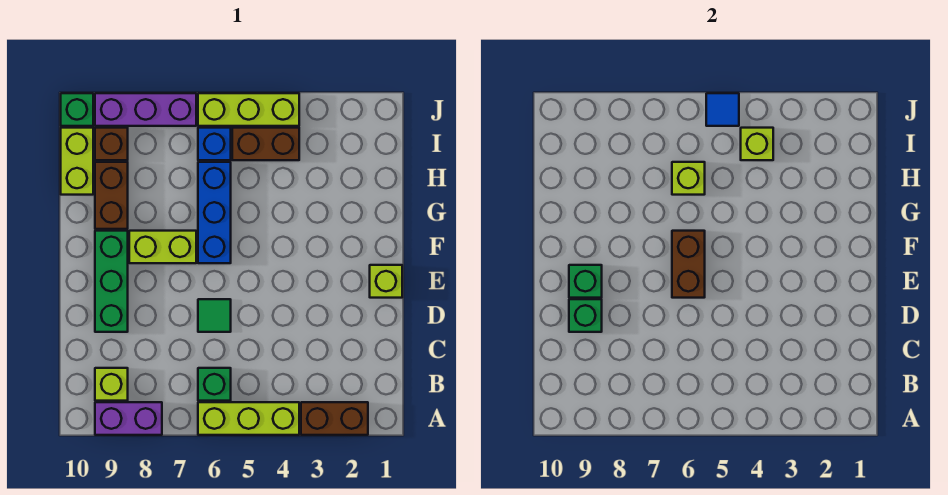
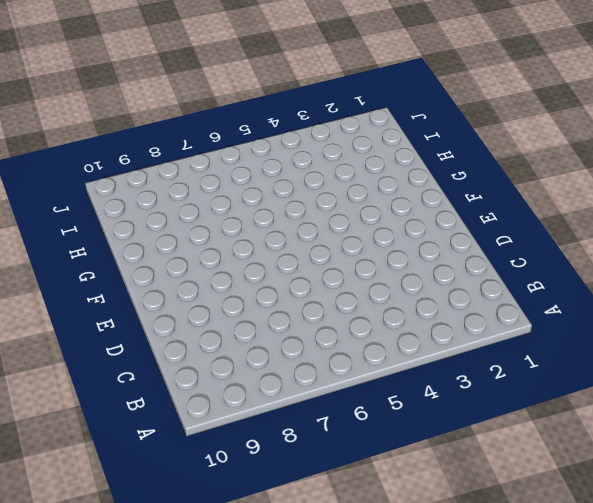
none -> brown 1x2 brick [301,402,368,435]
none -> lime 1x3 brick [198,402,299,435]
none -> purple 1x2 brick [95,402,162,435]

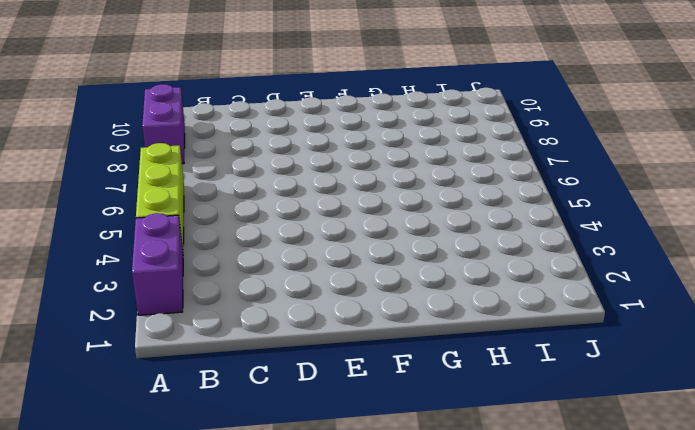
purple 1x2 brick [132,213,183,315] -> brown 1x2 brick [301,402,368,435]
none -> green 1x1 brick [198,368,231,401]
none -> lime 1x1 brick [95,368,128,401]
none -> green 1x1 tile [198,299,231,332]

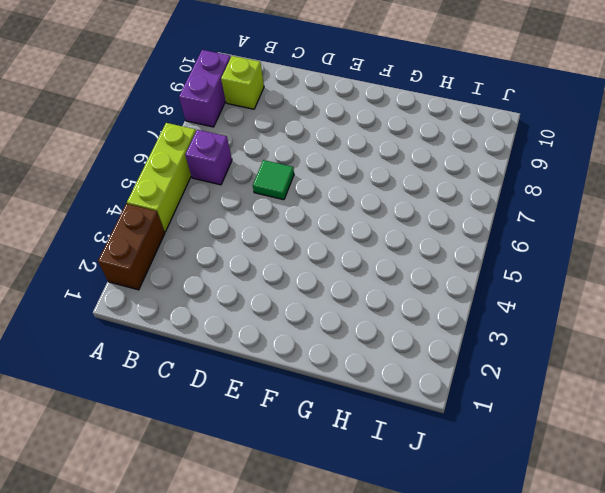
purple 1x1 brick [185,130,232,185] -> green 1x1 brick [198,368,231,401]
none -> green 1x3 brick [95,231,128,332]
none -> lime 1x1 brick [370,265,402,298]
none -> blue 1x3 brick [198,162,231,263]

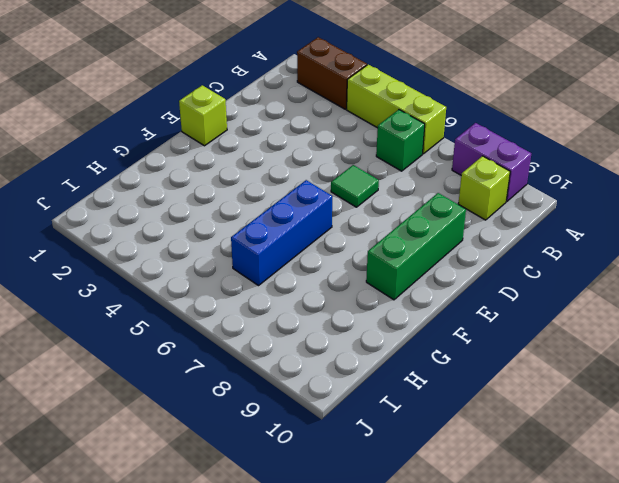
none -> lime 1x2 brick [129,231,196,263]
none -> brown 1x2 brick [95,162,128,229]
none -> lime 1x2 brick [61,128,93,195]

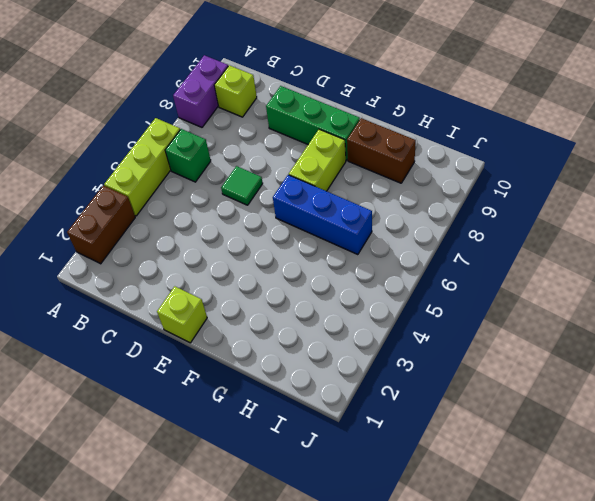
none -> lime 1x2 brick [61,128,93,195]
none -> brown 1x2 brick [232,128,299,160]
none -> blue 1x1 brick [198,128,231,160]

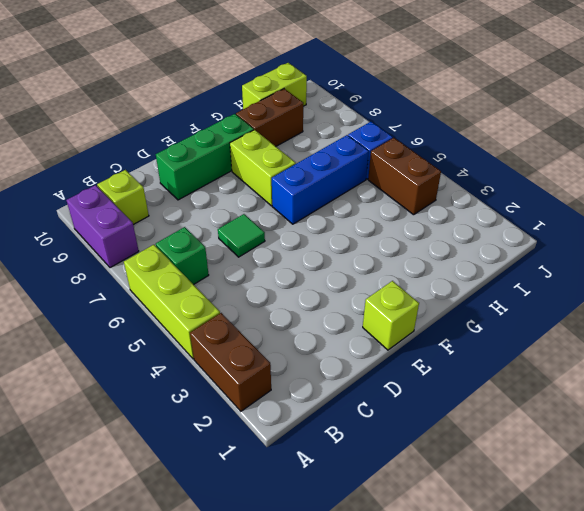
none -> brown 1x1 brick [95,128,128,160]
none -> lime 1x3 brick [198,93,299,126]
none -> purple 1x3 brick [95,93,196,126]

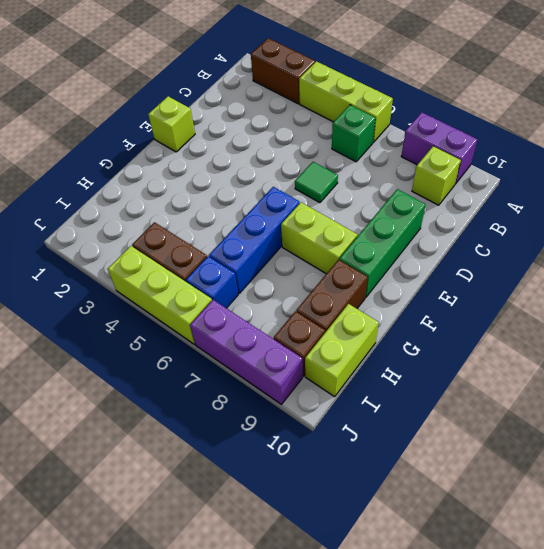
none -> green 1x1 brick [61,93,93,126]
none -> green 1x1 brick [569,299,602,332]
none -> brown 1x2 brick [672,231,705,298]

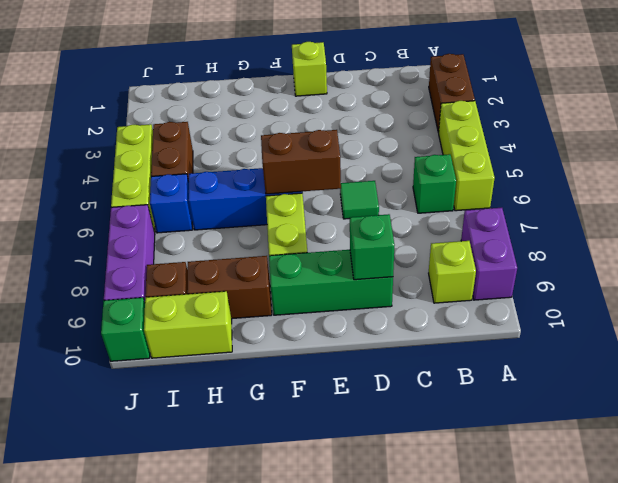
none -> green 1x1 brick [569,265,602,298]
none -> lime 1x1 brick [672,162,705,195]
none -> lime 1x1 brick [741,128,773,160]

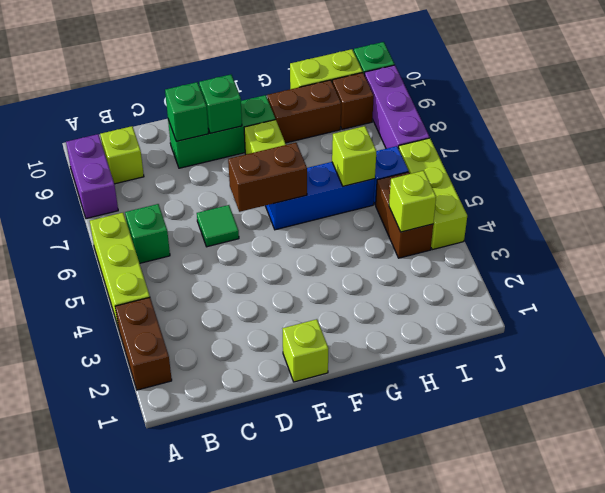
none -> blue 1x1 tile [706,93,739,126]

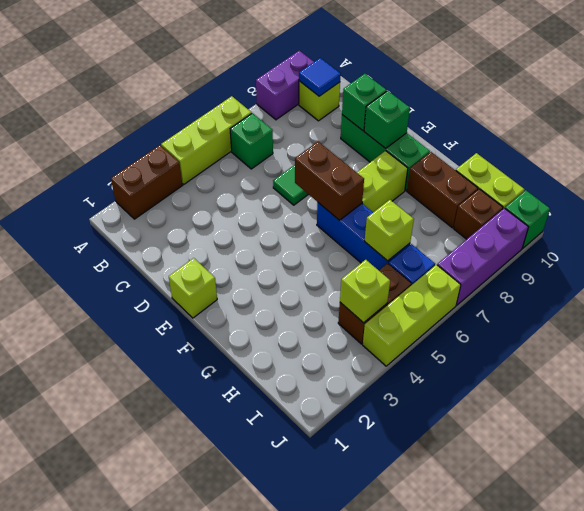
blue 1x1 tile [299,58,341,96] -> blue 1x1 tile moved to [706,93,739,126]

